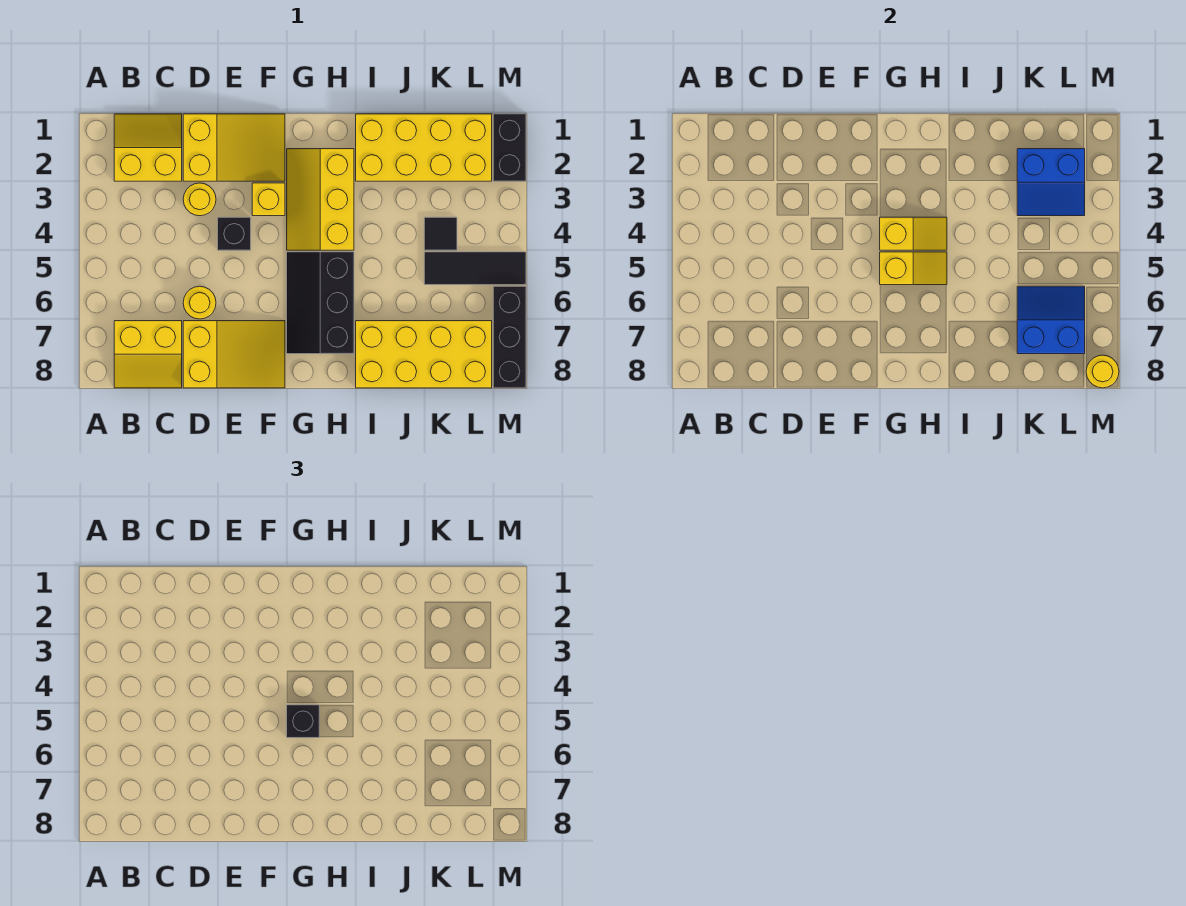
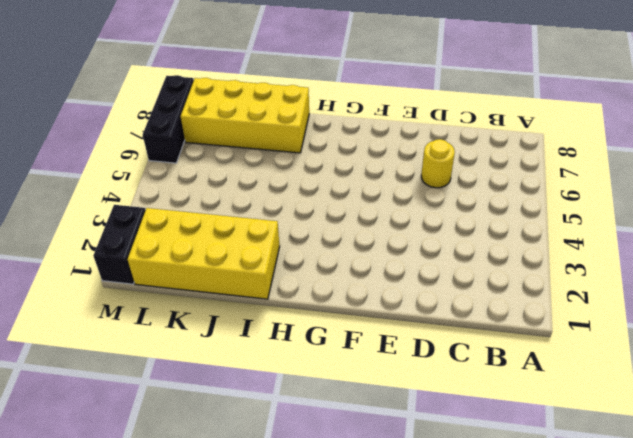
none -> yellow 2x2 slope [114,114,182,181]
none -> yellow 2x2 slope [114,321,182,388]
none -> yellow 2x3 slope [183,114,285,181]

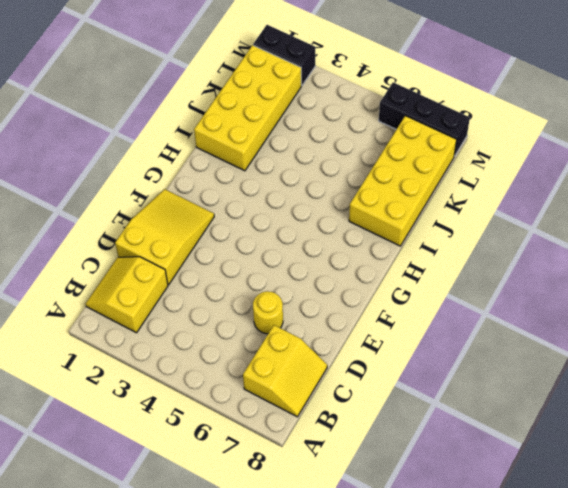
none -> yellow 1x1 round brick [183,183,216,216]
none -> yellow 2x3 slope [183,321,285,388]
none -> black 1x1 brick [218,217,251,250]

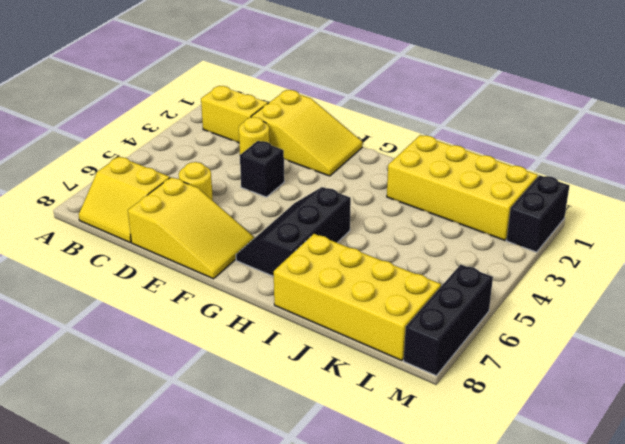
none -> yellow 1x1 brick [252,183,285,216]
none -> yellow 2x3 slope [287,149,354,250]
none -> black 1x1 tile [424,217,457,250]

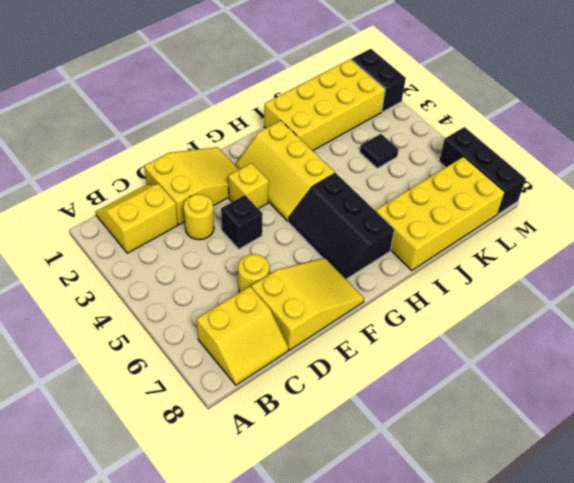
none -> black 1x3 tile [424,252,526,285]
none -> yellow 1x2 slope [880,217,947,250]
none -> yellow 1x2 slope [880,252,947,285]

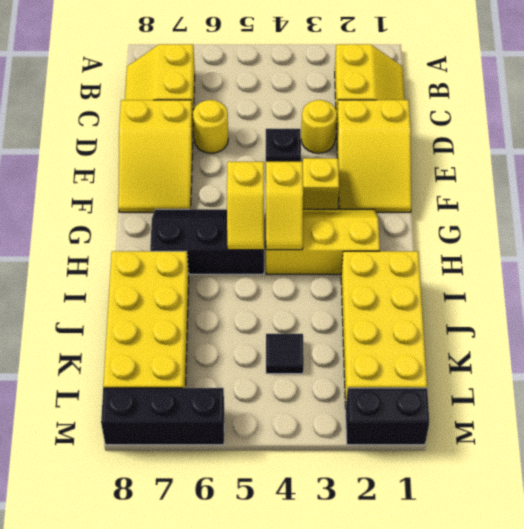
none -> black 1x3 tile [424,252,526,285]
none -> blue 2x2 slope [1017,149,1085,216]
none -> blue 2x2 slope [1017,286,1085,354]

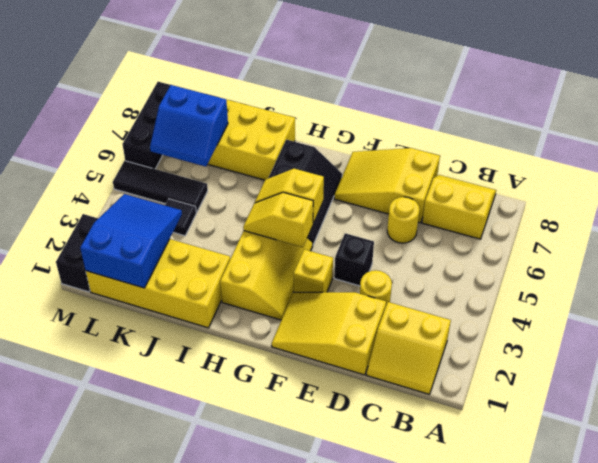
blue 2x3 slope [80,194,182,288] -> blue 2x2 slope [1017,149,1085,216]
none -> yellow 1x1 round brick [1086,355,1119,388]
none -> black 1x1 brick [287,705,319,738]

